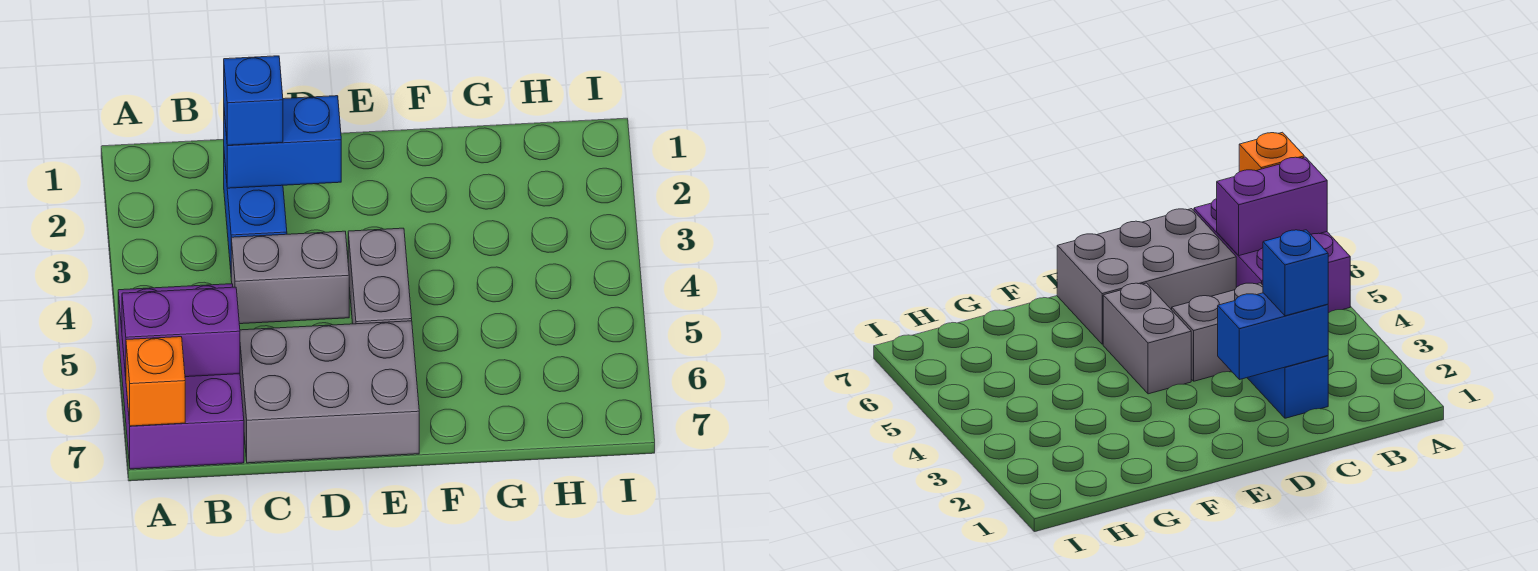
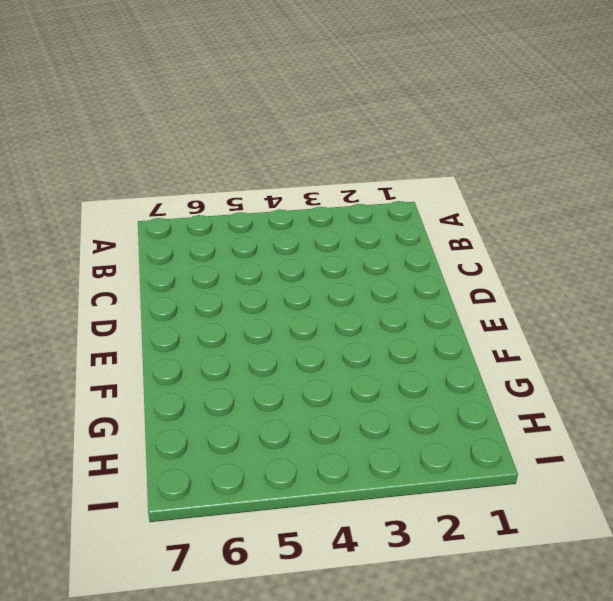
none -> purple 2x3 brick [118,284,244,469]
none -> blue 1x2 brick [224,155,287,269]

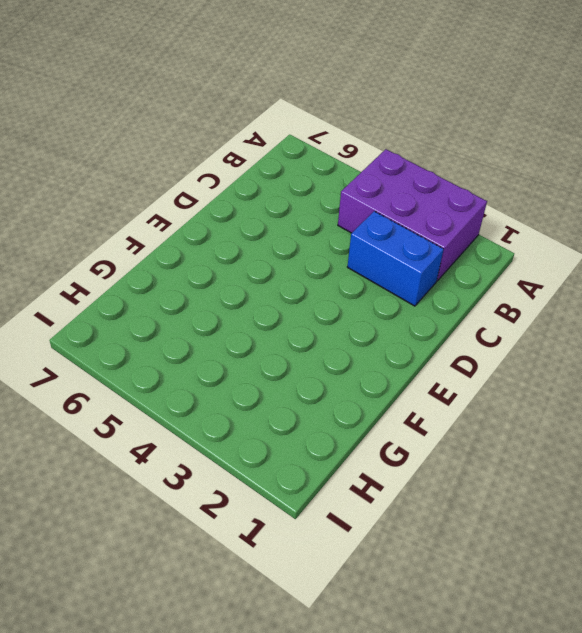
purple 2x3 brick [338,149,487,281] -> purple 2x3 brick moved to [118,284,244,469]
none -> grey 1x2 brick [231,231,349,324]
none -> grey 2x3 brick [240,321,419,463]

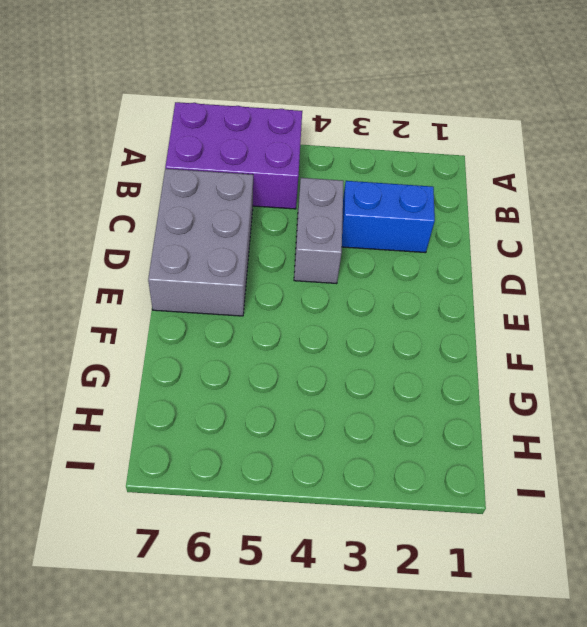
none -> grey 1x2 brick [348,228,412,324]
none -> purple 1x2 brick [122,287,240,377]

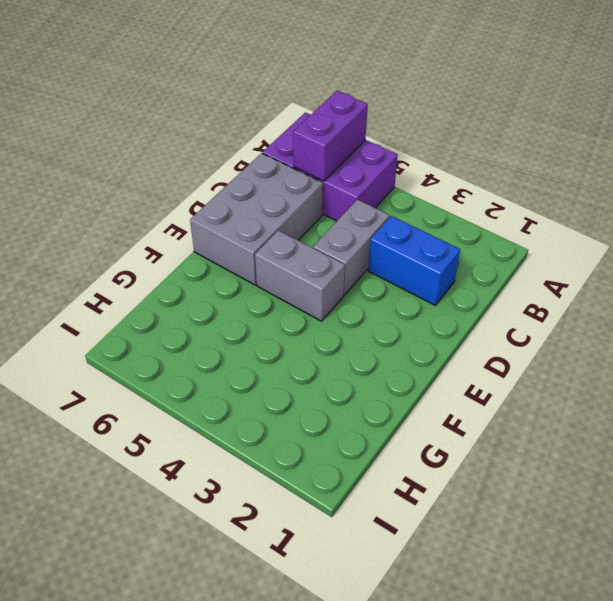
none -> orange 1x1 brick [126,337,185,426]
none -> blue 1x2 brick [224,96,341,188]

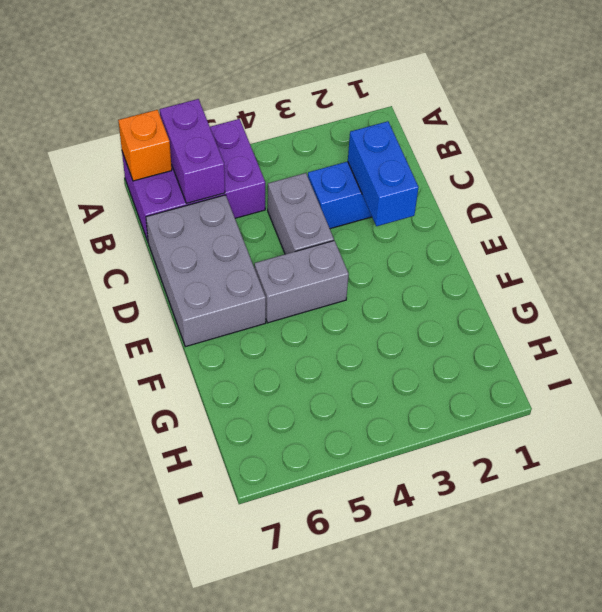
none -> blue 1x1 brick [224,56,283,145]

